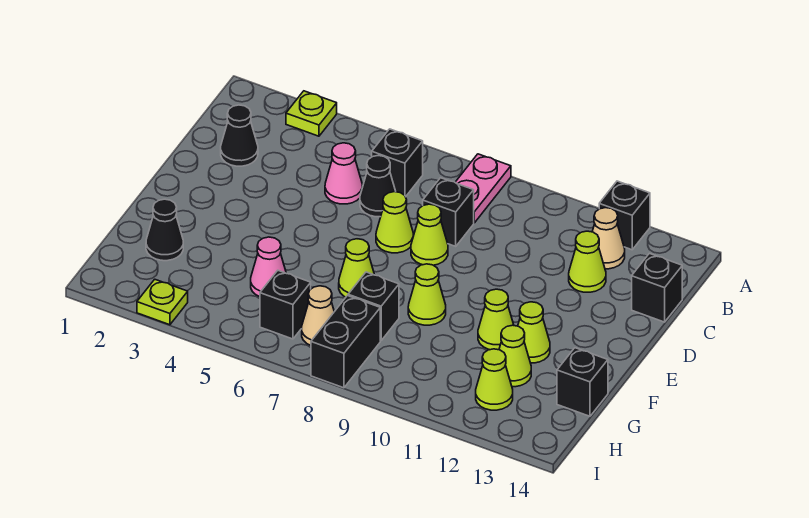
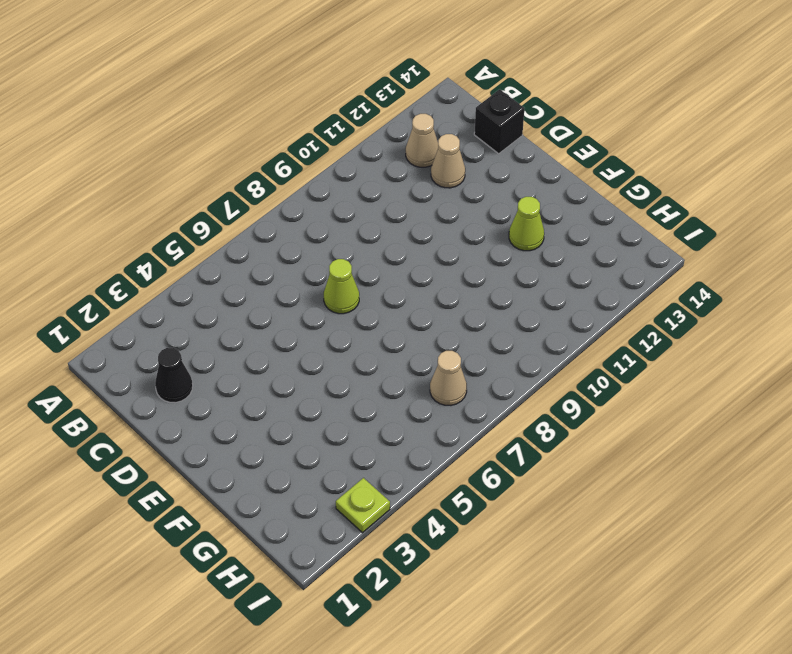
tan 1x1 cone [431,134,465,188] -> lime 1x1 cone [569,231,606,292]
none -> lime 1x1 plate [286,91,337,136]
none -> pink 1x2 plate [455,154,511,223]
none -> black 1x1 brick [599,181,650,250]

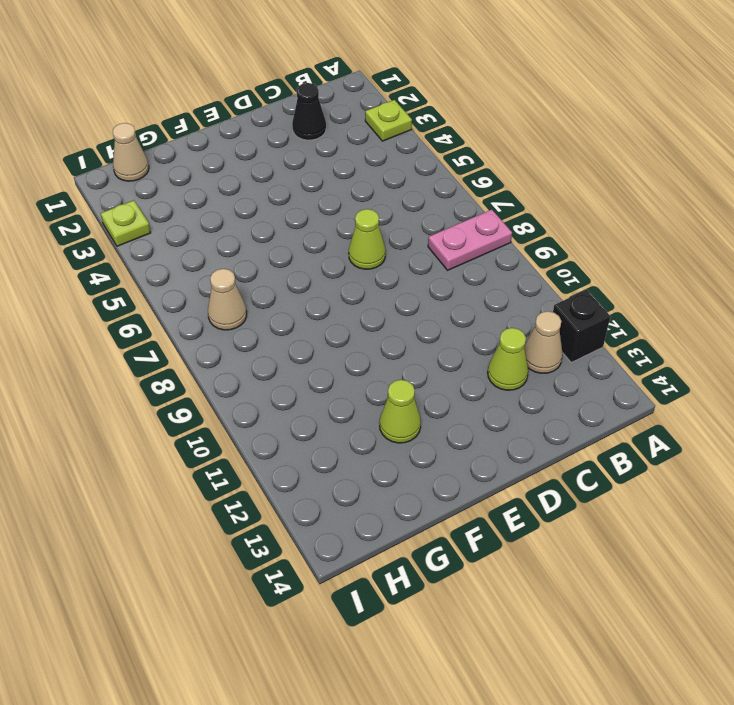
tan 1x1 cone [112,123,149,181] -> none
none -> black 1x1 brick [372,129,423,197]
none -> pink 1x1 cone [325,143,362,204]
none -> black 1x1 cone [360,156,396,217]

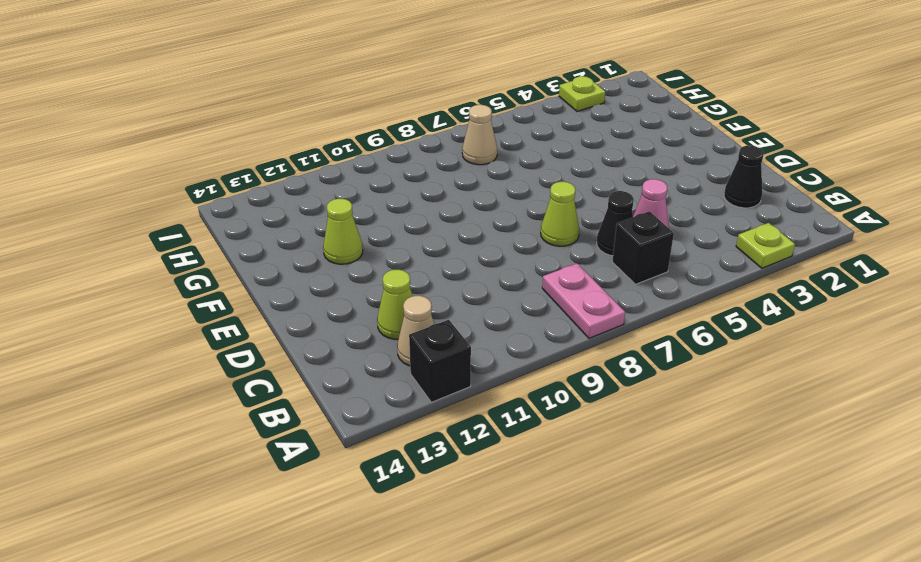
none -> black 1x1 brick [423,178,474,246]
none -> black 1x1 brick [632,253,682,322]
none -> lime 1x1 cone [411,204,448,265]

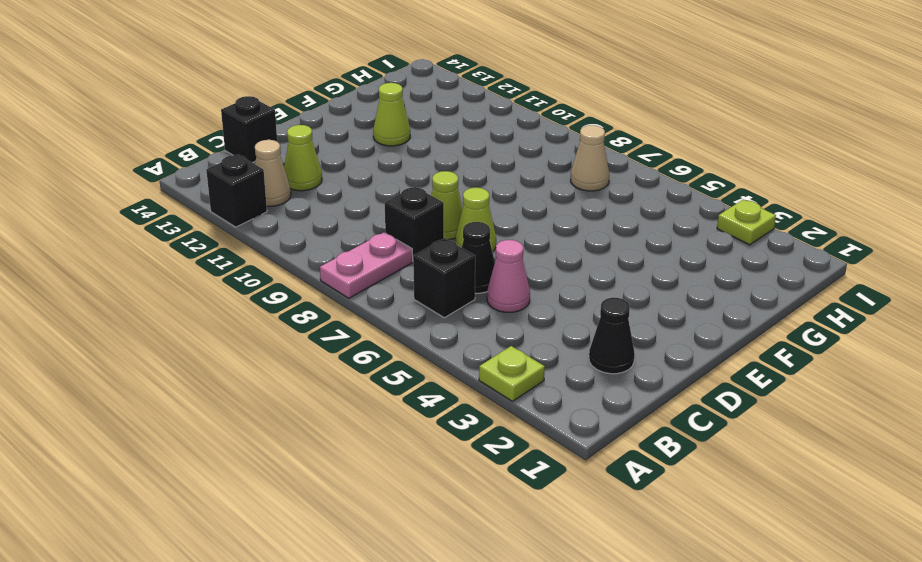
none -> lime 1x1 cone [339,239,374,297]
none -> lime 1x1 cone [408,264,446,325]
none -> lime 1x1 cone [478,289,514,350]

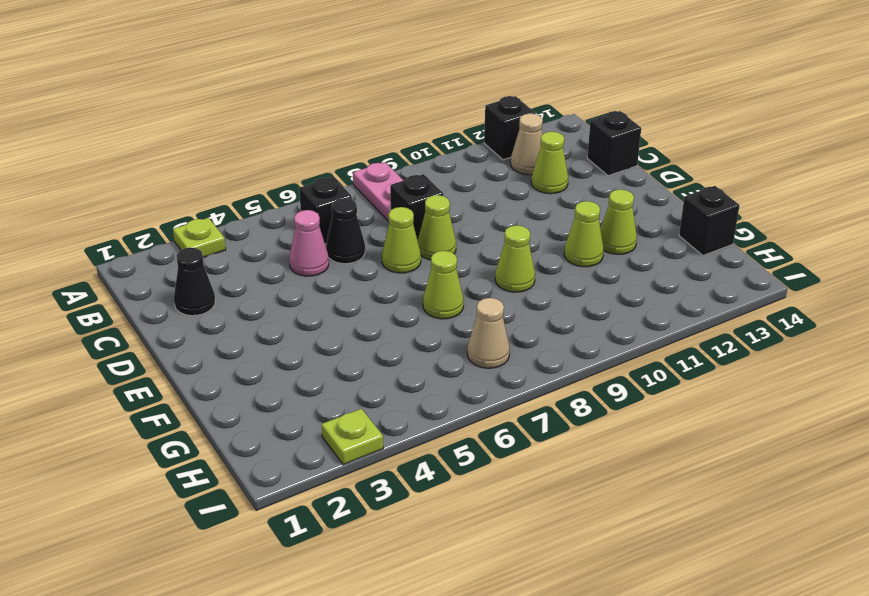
none -> black 1x1 cone [146,199,183,261]
none -> pink 1x1 cone [251,237,286,297]
none -> black 1x1 brick [348,272,399,341]

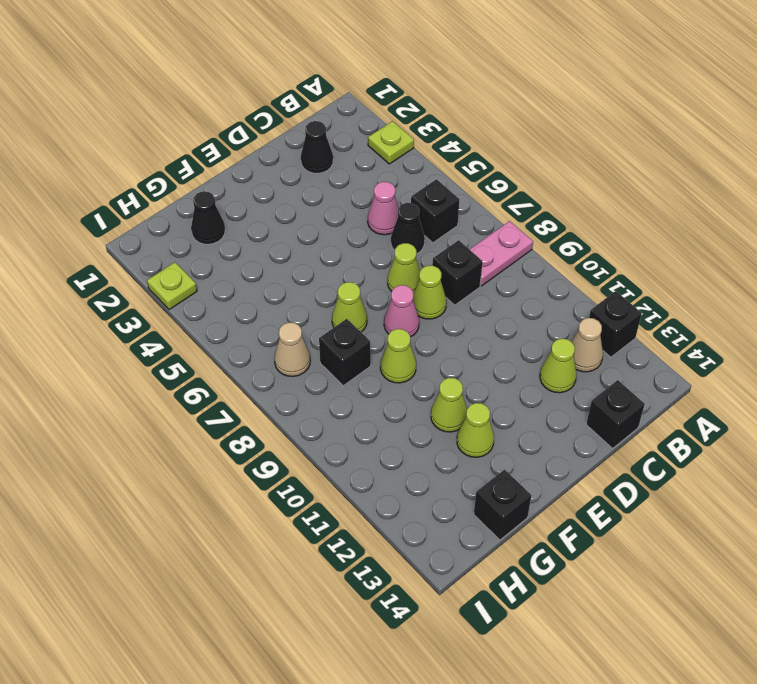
pink 1x1 cone [384,285,419,337] -> pink 1x1 cone moved to [251,237,286,297]
none -> lime 1x1 cone [499,325,531,387]
none -> black 1x1 brick [260,271,311,339]
none -> black 1x2 brick [311,296,380,388]

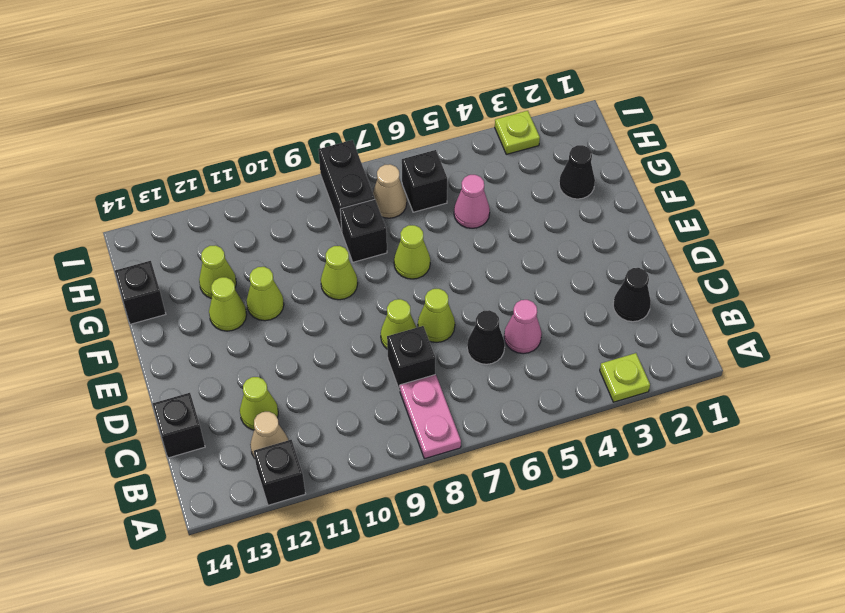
none -> black 1x1 brick [372,129,423,197]
none -> lime 1x1 cone [476,349,513,410]

